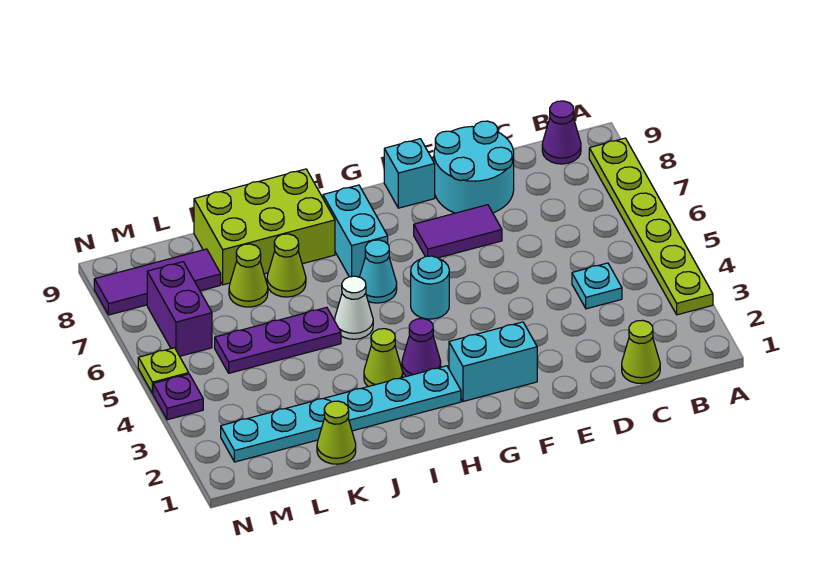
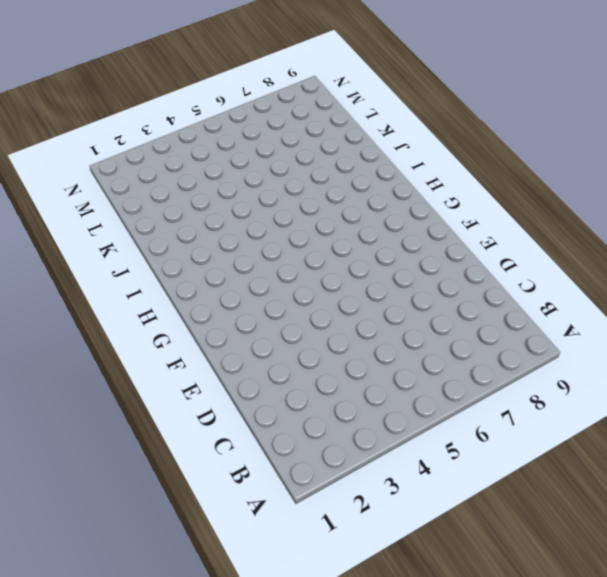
none -> lime 1x6 plate [589,138,713,315]
none -> purple 1x1 cone [542,101,581,164]
none -> lime 1x1 cone [622,320,660,384]

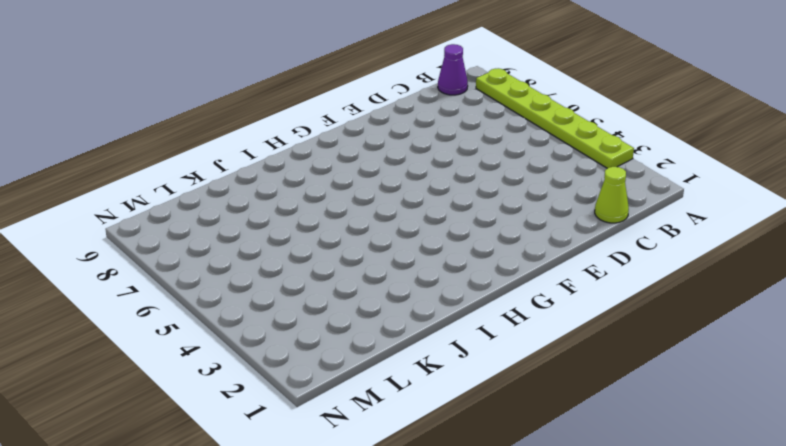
none -> cyan 1x1 plate [572,263,622,309]
none -> cyan 2x2 round brick [434,121,514,213]
none -> purple 1x2 tile [414,205,502,258]

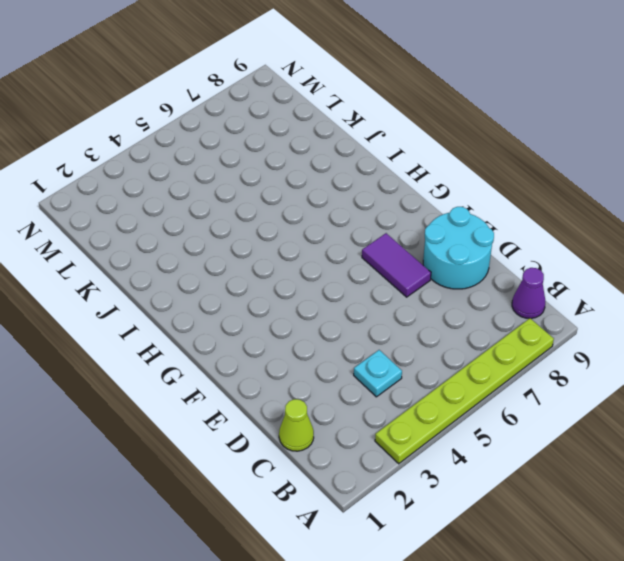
none -> cyan 1x2 brick [449,322,537,401]
none -> cyan 1x1 brick [384,139,435,208]
none -> cyan 1x1 round brick [411,256,449,319]

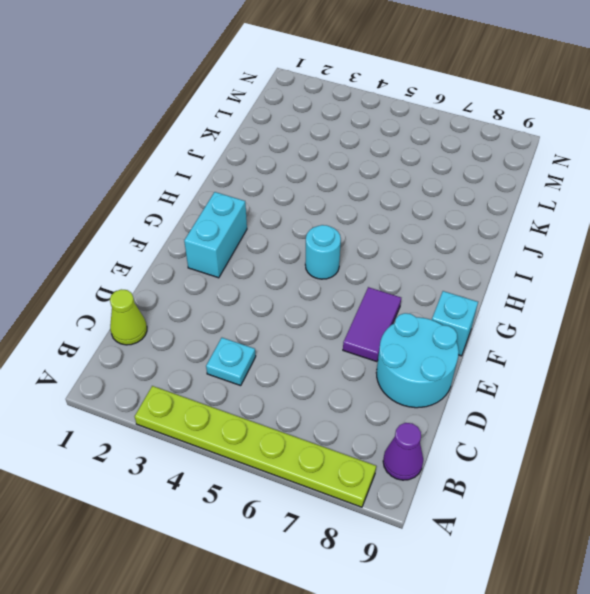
none -> cyan 1x6 plate [221,366,461,462]
none -> purple 1x1 cone [402,319,441,376]
none -> cyan 1x1 cone [360,240,397,303]

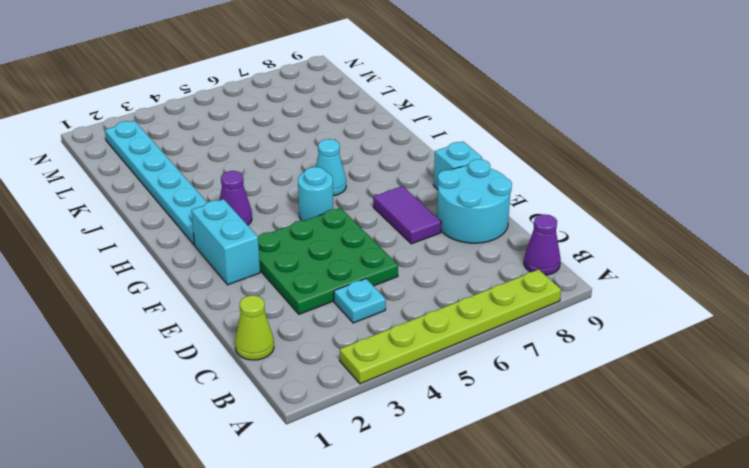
green 3x3 plate [258,208,398,314] -> none
none -> cyan 1x2 brick [323,185,388,277]
none -> lime 1x1 cone [364,329,403,387]
none -> white 1x1 cone [335,276,373,339]

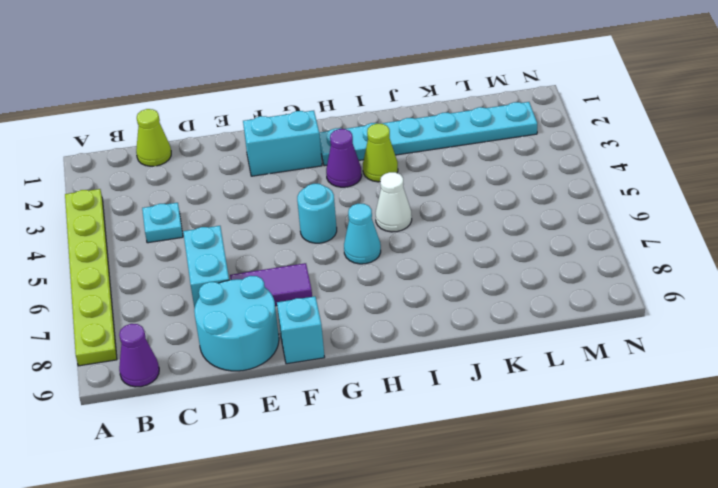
cyan 1x2 brick [183,226,229,308] -> cyan 1x2 brick moved to [323,185,388,277]
none -> lime 2x3 brick [194,169,335,285]
none -> purple 1x3 plate [215,307,341,373]
none -> lime 1x1 cone [267,234,306,297]

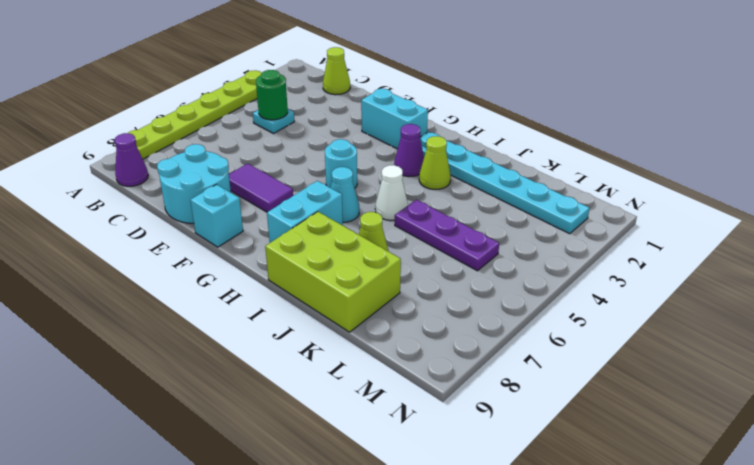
green 1x1 round brick [256,70,288,120] -> none
none -> lime 1x1 cone [317,401,356,464]
none -> lime 1x1 cone [229,244,268,307]
none -> purple 1x3 tile [94,249,221,315]

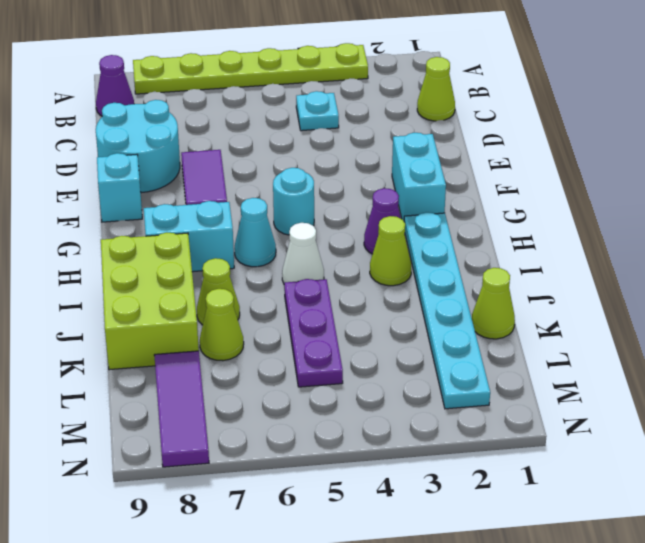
none -> purple 1x2 brick [147,262,212,356]
none -> purple 1x1 plate [153,374,203,420]
none -> lime 1x1 plate [138,348,189,394]

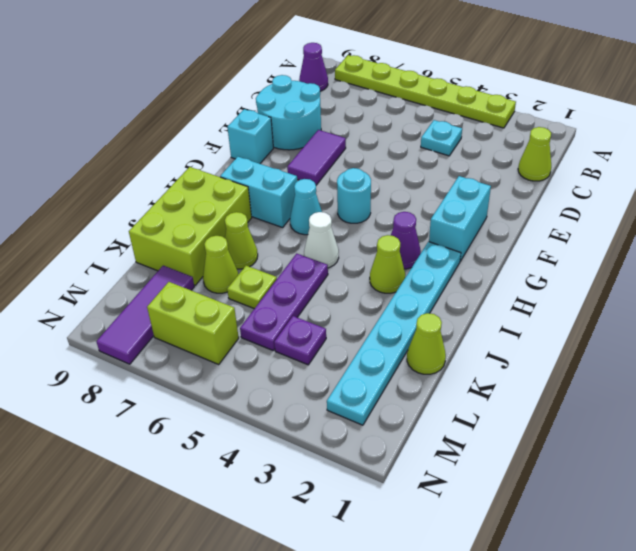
lime 1x1 plate [227,266,277,309] -> lime 1x1 plate moved to [138,348,189,394]
purple 1x1 plate [274,316,326,365] -> purple 1x1 plate moved to [153,374,203,420]
lime 1x2 brick [147,282,239,364] -> purple 1x2 brick [147,262,212,356]

